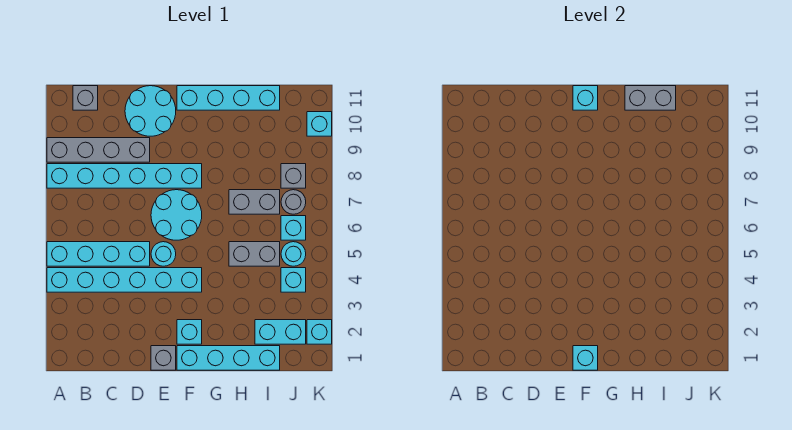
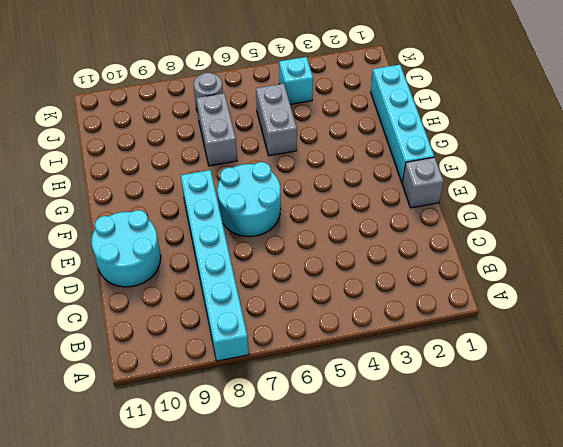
none -> cyan 1x6 brick [47,268,202,292]
none -> cyan 1x4 brick [47,242,150,266]
none -> grey 1x4 brick [47,138,150,162]

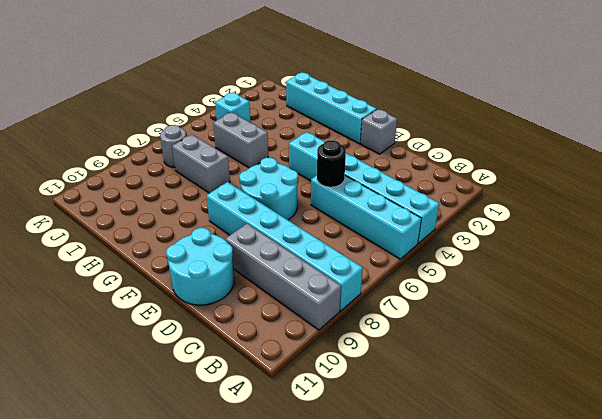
black 1x1 round brick [317,140,346,187] -> none
none -> grey 1x1 brick [73,86,98,110]
none -> cyan 1x1 round brick [151,242,176,266]
none -> cyan 1x1 brick [177,320,202,344]

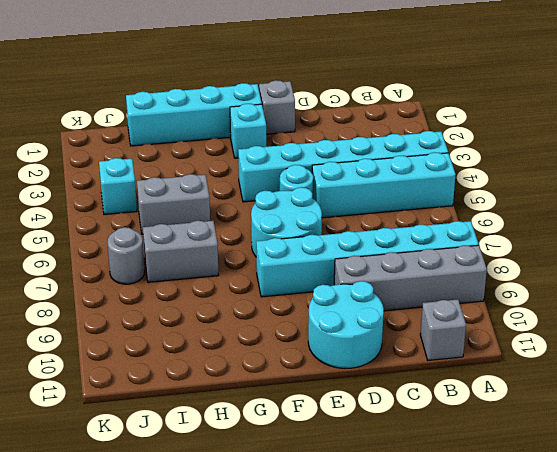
none -> cyan 1x4 brick [177,86,280,110]
none -> cyan 1x2 brick [255,320,306,344]
none -> cyan 1x1 round brick [281,242,306,266]

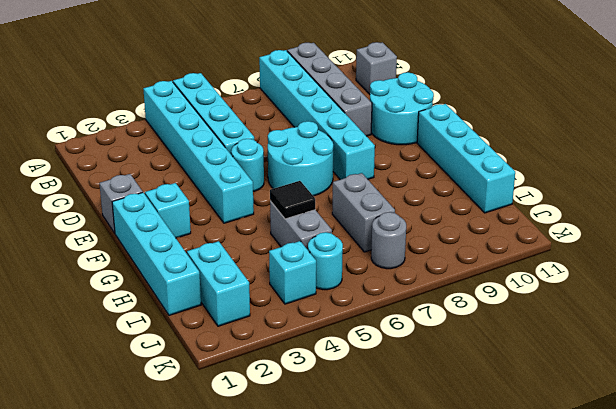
black 1x1 tile [270,181,315,219] -> none
none -> cyan 1x1 brick [281,216,306,240]
none -> grey 1x1 brick [281,164,306,188]
none -> cyan 1x1 brick [307,320,332,344]

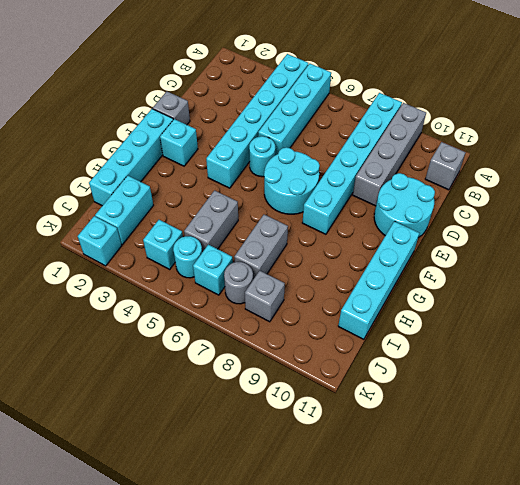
none -> cyan 1x1 brick [307,112,332,136]
none -> cyan 1x1 brick [573,346,598,370]
none -> cyan 1x1 brick [573,86,598,110]

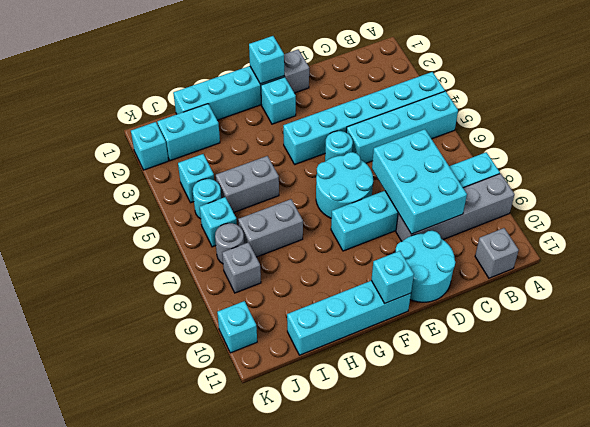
cyan 2x3 brick [372,129,467,234] -> none
none -> grey 1x2 brick [625,86,676,110]

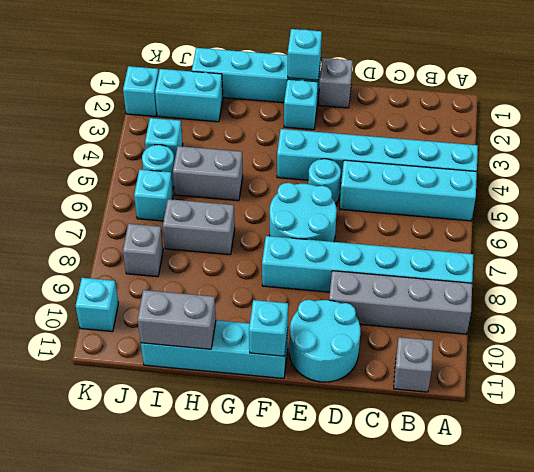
none -> grey 1x1 round brick [281,190,306,214]

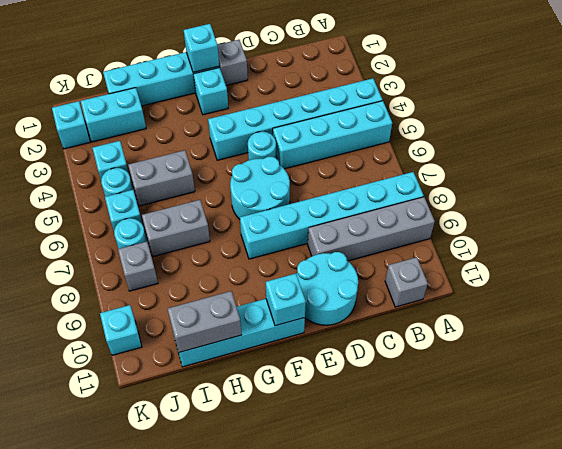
cyan 1x1 round brick [114,218,147,249] -> grey 1x1 round brick [281,190,306,214]

